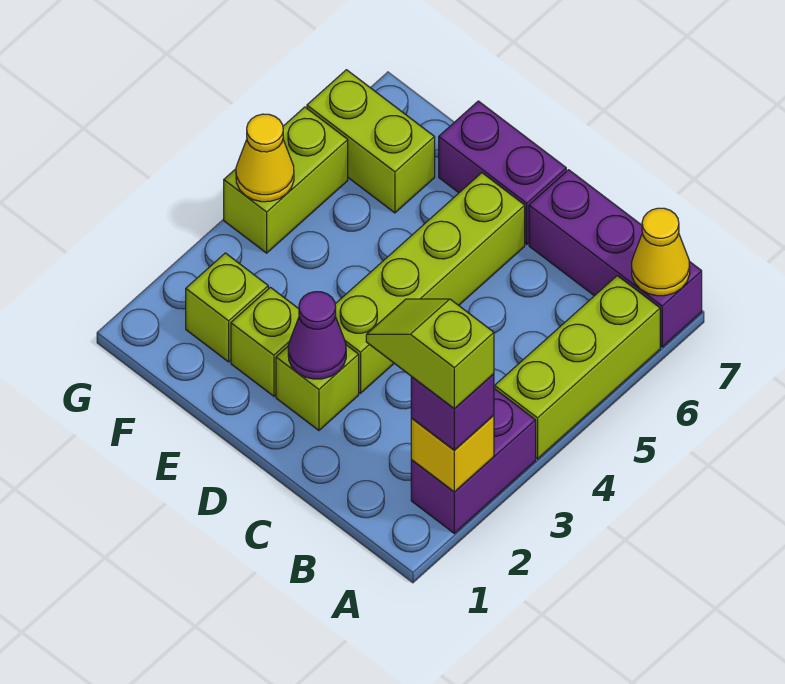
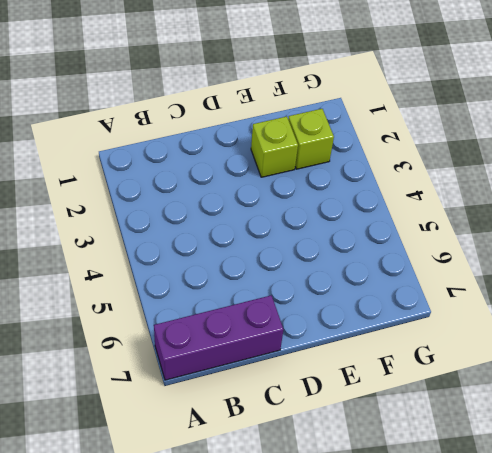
none -> purple 1x2 brick [411,389,536,533]
none -> lime 1x3 brick [495,276,660,459]
none -> lime 1x1 brick [276,345,359,430]

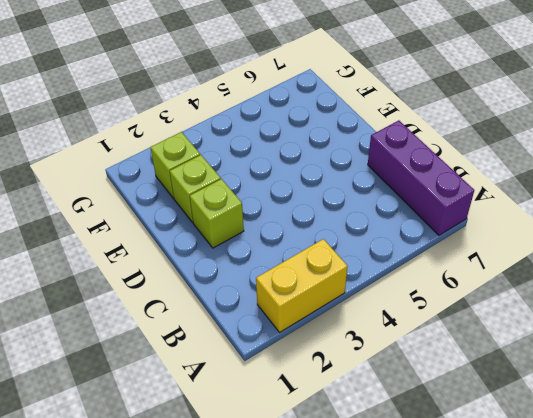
yellow 1x2 brick [256,239,348,332] -> purple 1x2 brick [411,389,536,533]
none -> lime 1x3 brick [495,276,660,459]
none -> lime 1x4 brick [335,173,525,393]
none -> purple 1x2 brick [439,101,566,244]

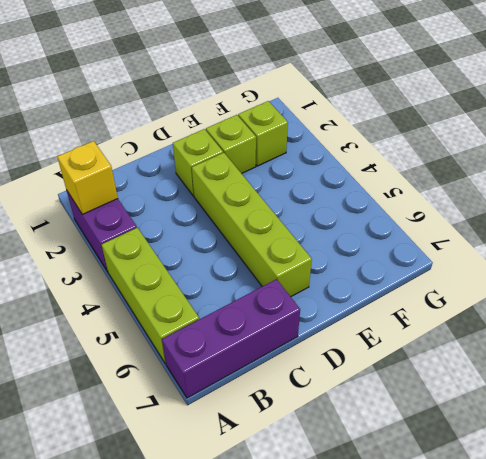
none -> purple 1x2 brick [439,101,566,244]
none -> lime 1x2 brick [307,70,435,213]
none -> lime 1x2 brick [224,107,348,253]

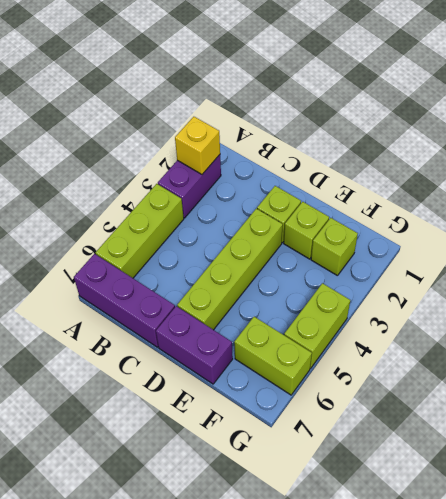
none -> yellow 1x1 cone [632,208,690,296]
none -> purple 1x1 cone [288,292,346,379]
none -> yellow 1x1 cone [236,114,294,202]

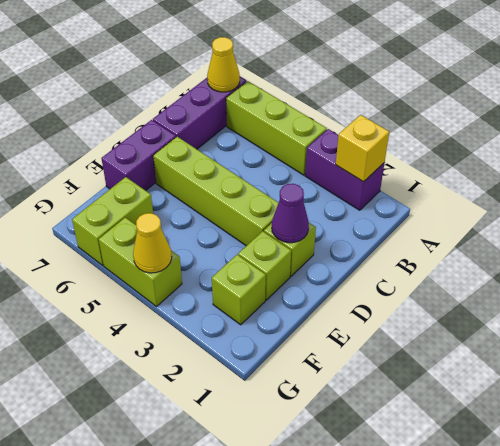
none -> purple 1x1 brick [411,374,494,450]
none -> lime 1x2 slope [366,299,494,409]

